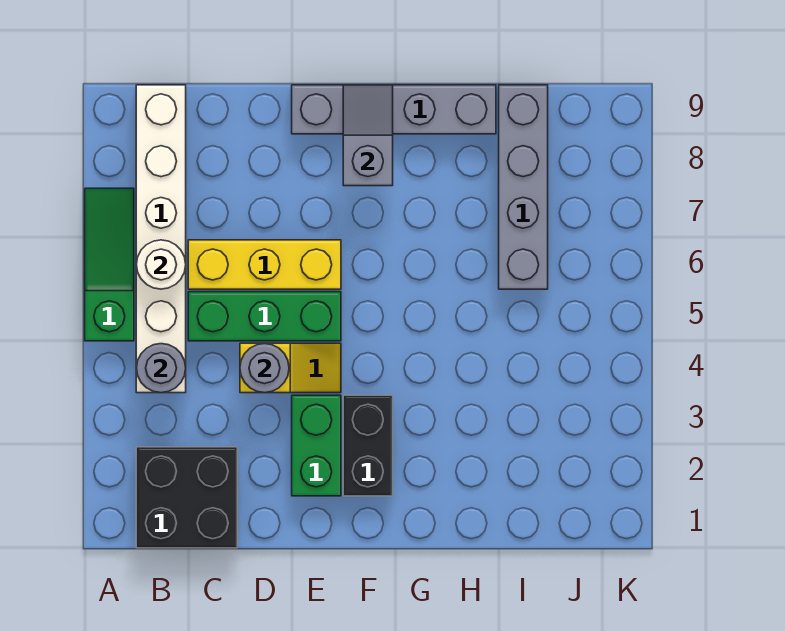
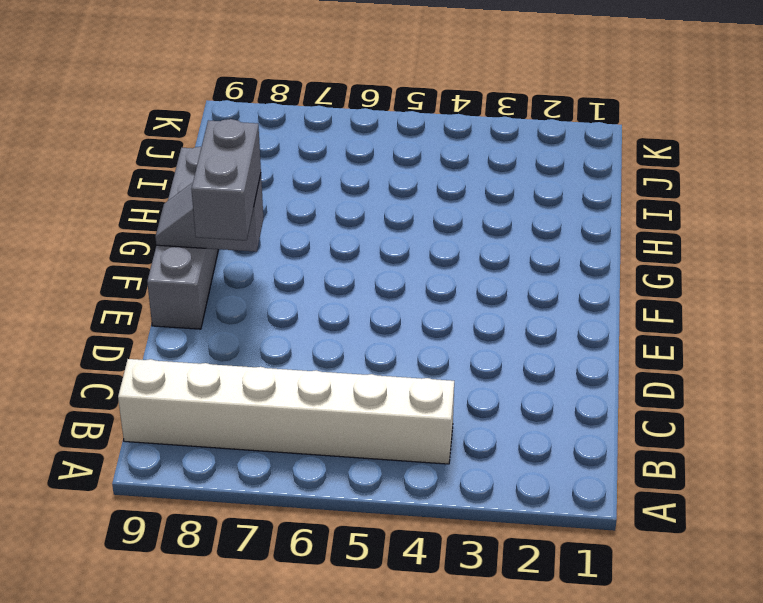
grey 1x2 brick [192,119,261,240] -> none
none -> green 1x3 slope [85,188,134,341]
none -> black 2x2 brick [136,447,237,548]
none -> green 1x3 brick [188,292,341,341]

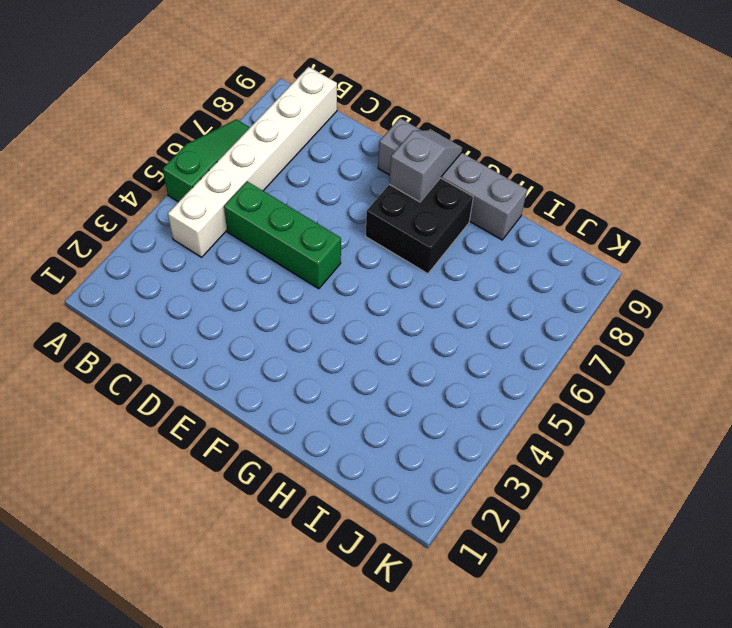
black 2x2 brick [366,178,473,274] -> black 2x2 brick moved to [136,447,237,548]
none -> yellow 1x3 brick [188,240,341,289]
none -> yellow 1x2 slope [240,343,341,393]
none -> green 1x2 brick [292,395,341,496]

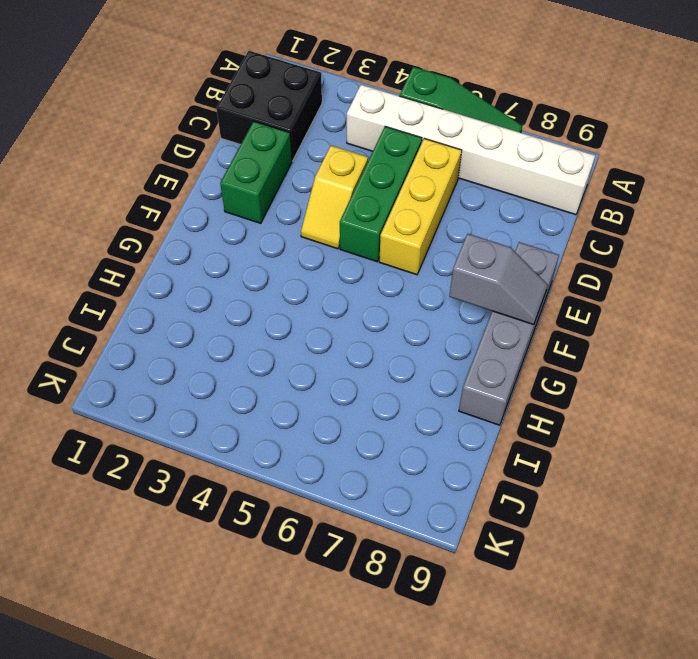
green 1x2 brick [220,121,292,223] -> green 1x2 brick turned to [292,395,341,496]
none -> black 1x2 brick [343,395,393,496]
none -> grey 1x4 brick [499,85,548,289]
none -> grey 1x1 round brick [136,344,186,393]

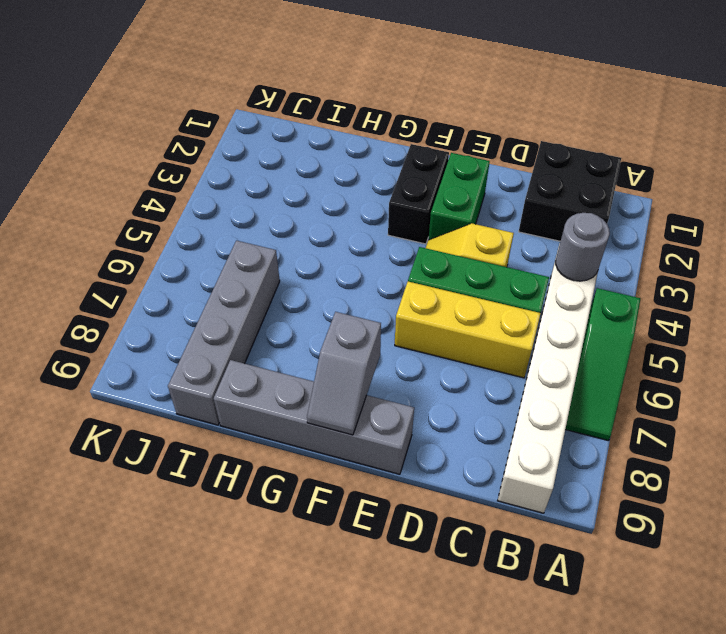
none -> white 1x1 round brick [136,240,186,289]
none -> grey 1x1 round brick [240,343,289,393]

